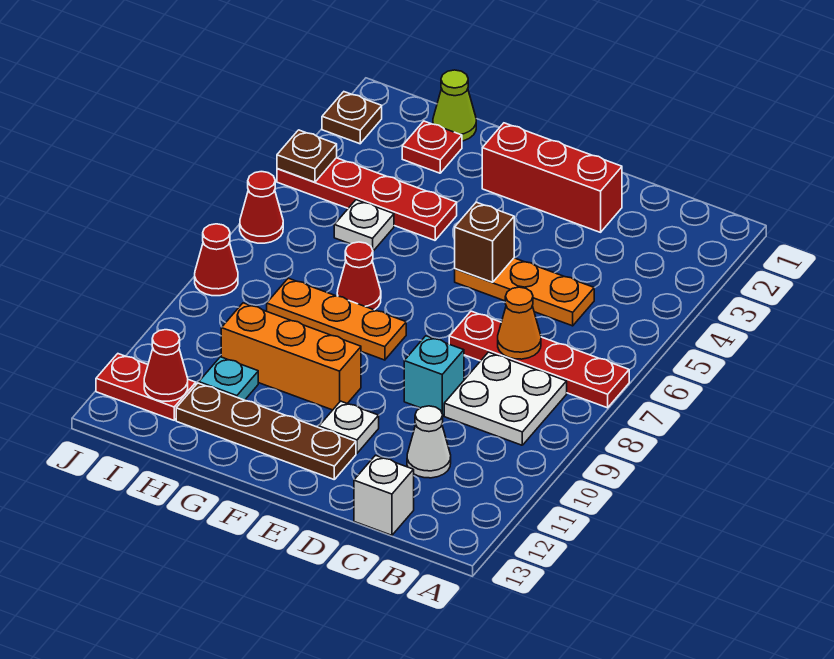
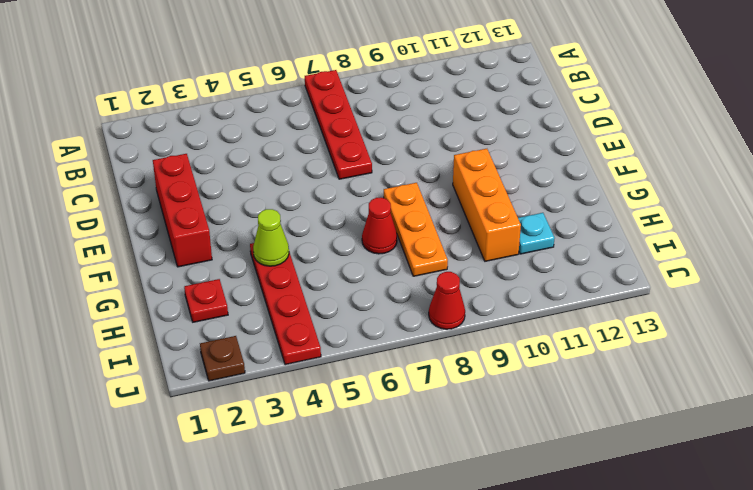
lime 1x1 cone [253,209,289,266] -> lime 1x1 cone moved to [433,70,476,141]
none -> white 2x2 plate [444,352,567,445]
none -> orange 1x3 plate [455,258,594,326]
none -> white 1x1 cone [407,406,451,478]

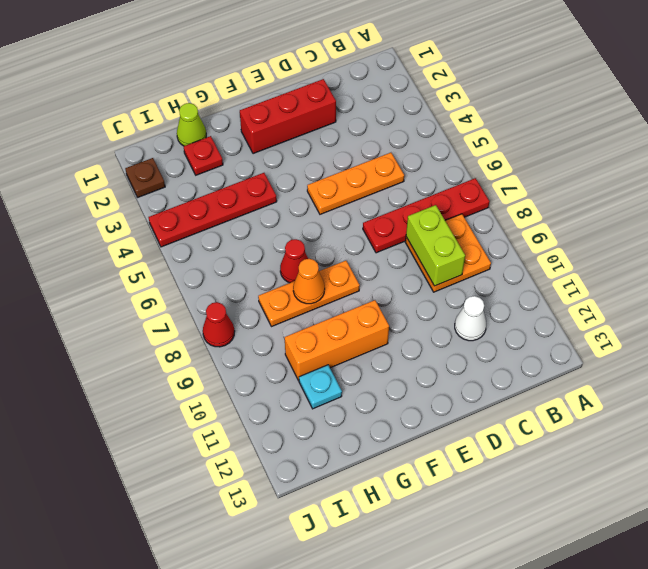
orange 2x2 plate [405,214,491,292] -> white 2x2 plate [444,352,567,445]
lime 1x2 brick [406,205,465,286] -> none
orange 1x1 cone [293,259,325,304] -> orange 1x1 cone moved to [498,287,541,359]
none -> white 1x1 brick [354,455,414,535]
none -> cyan 1x1 brick [404,336,464,415]
none -> white 1x1 plate [319,401,379,453]

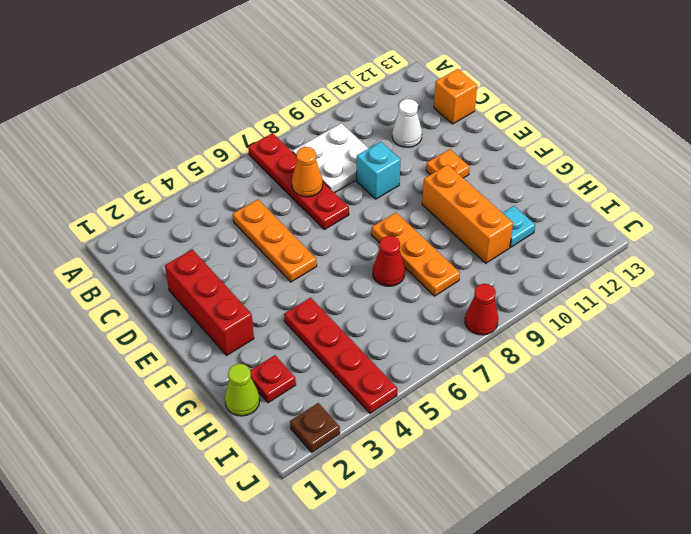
orange 1x1 brick [434,69,477,124] -> white 1x1 brick [354,455,414,535]
orange 1x1 plate [426,149,470,178] -> white 1x1 plate [319,401,379,453]
none -> brown 1x4 plate [176,383,356,479]
none -> white 1x1 plate [334,200,394,251]
none -> red 1x2 plate [96,354,196,420]

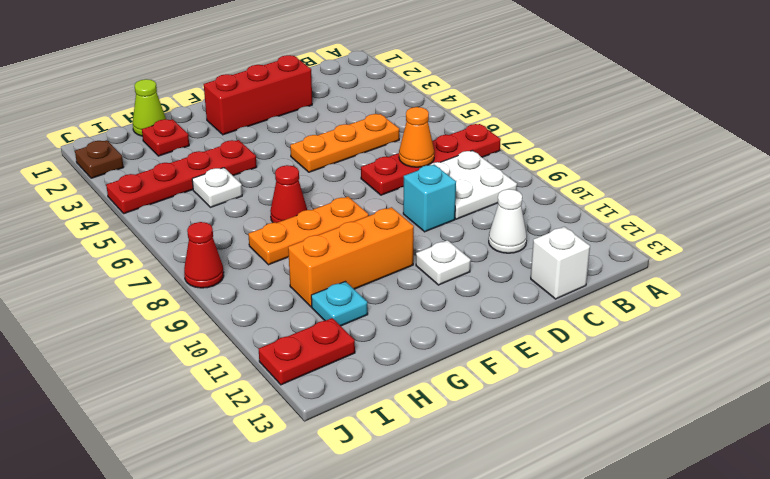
none -> brown 1x4 plate [176,383,356,479]
none -> red 1x1 cone [240,172,283,243]
none -> brown 1x1 brick [455,202,514,282]

